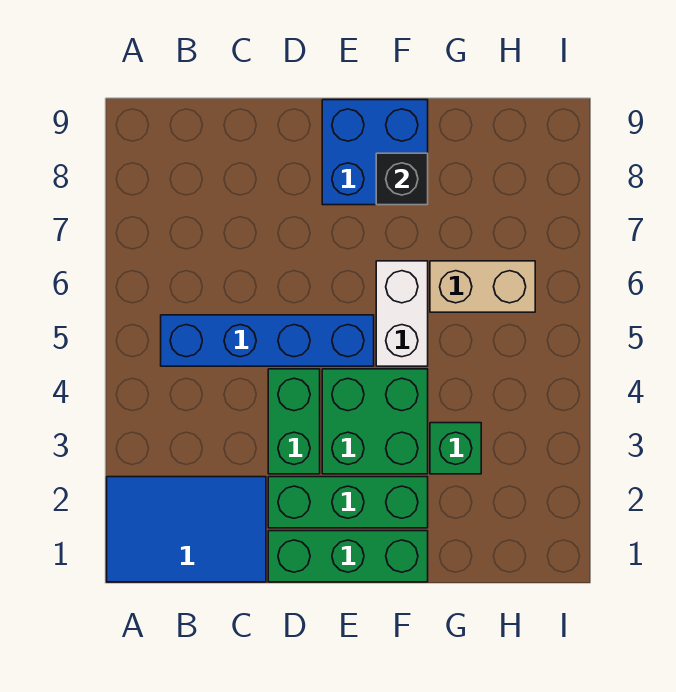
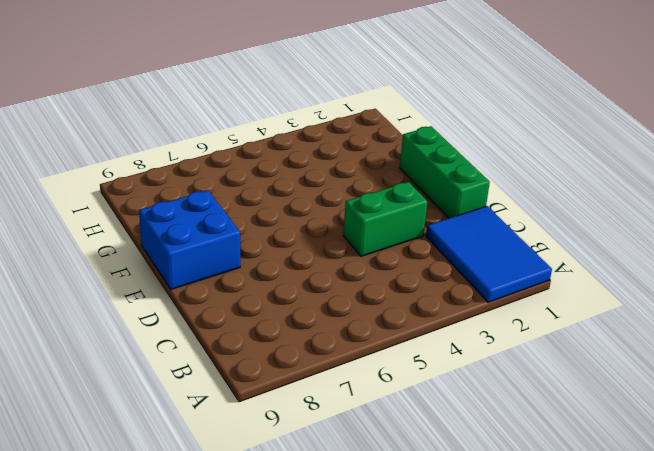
none -> blue 1x4 brick [161,315,374,366]
none -> green 1x3 brick [268,477,428,528]

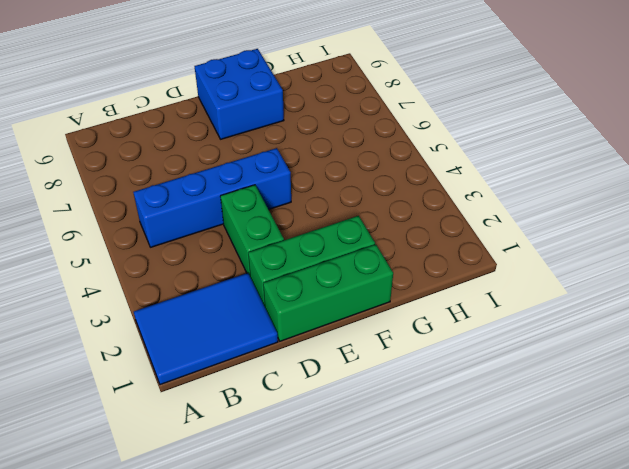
none -> green 2x2 brick [322,369,428,474]
none -> white 1x2 brick [376,261,428,366]

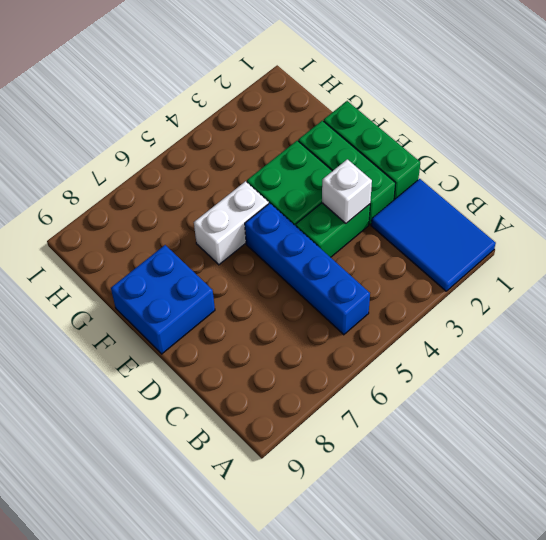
white 1x1 brick [322,159,372,223] -> none
none -> green 1x1 brick [430,423,481,474]
none -> tan 1x2 brick [430,261,535,312]

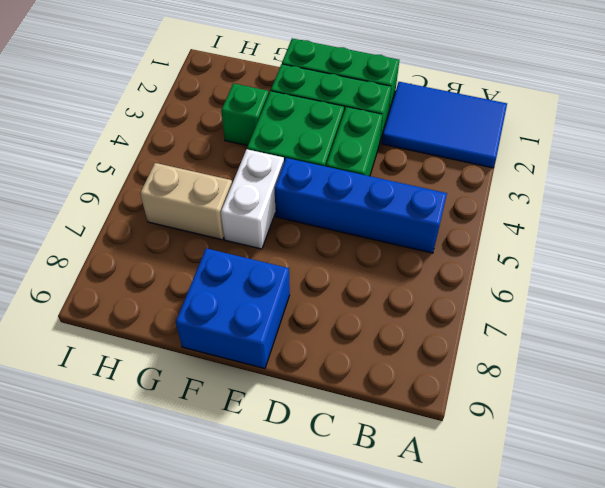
none -> black 1x1 brick [376,153,428,205]

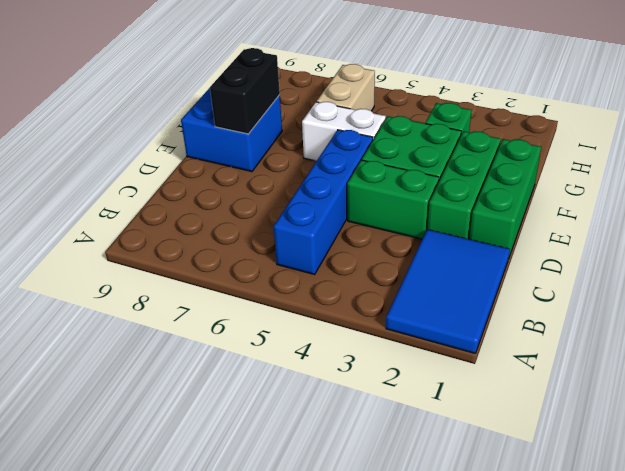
black 1x2 brick [210,48,280,134] -> black 1x1 brick [376,153,428,205]

